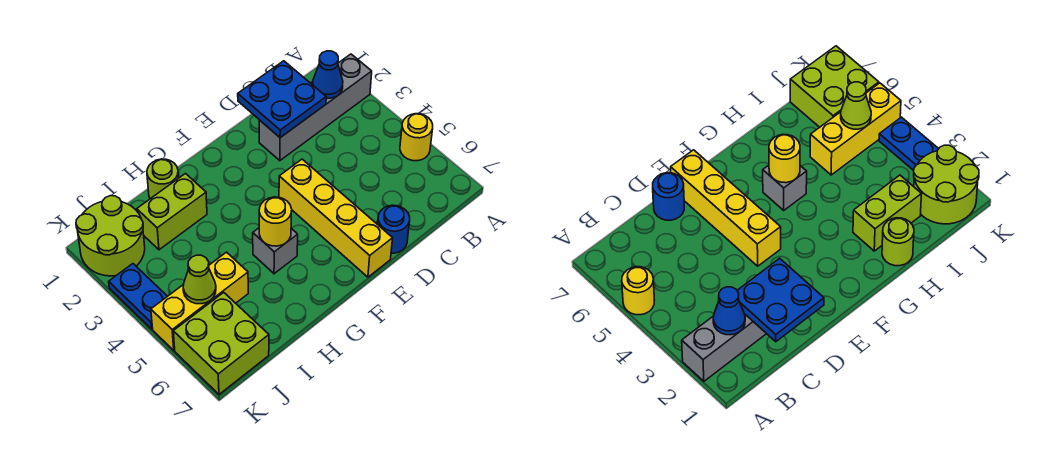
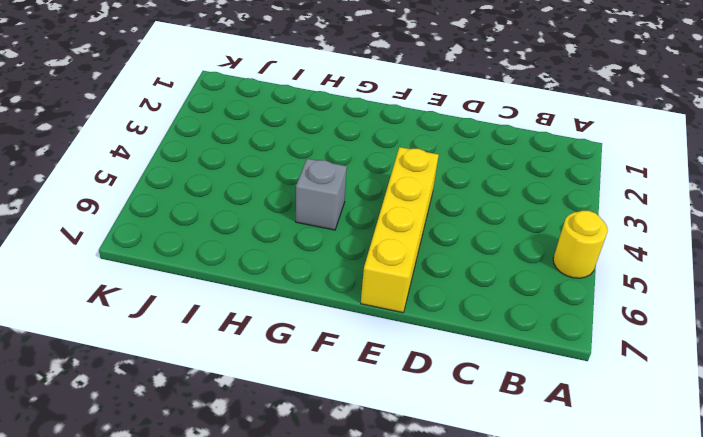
none -> grey 1x4 brick [259,54,372,161]
none -> blue 1x1 round brick [377,205,410,253]
none -> lime 1x1 round brick [147,159,178,199]

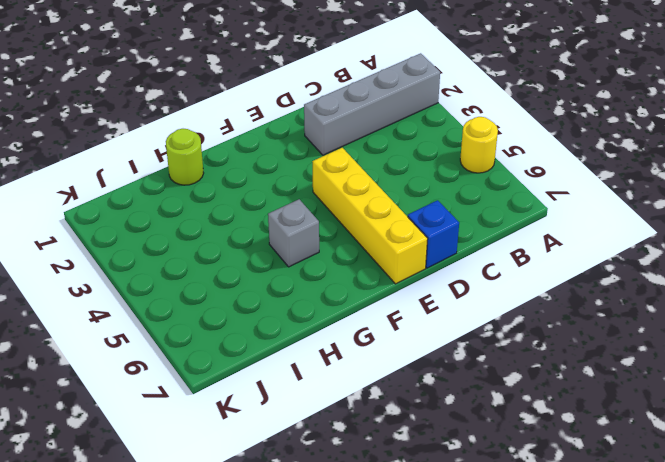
blue 1x1 brick [408,200,459,268] -> blue 1x1 round brick [377,205,410,253]
none -> lime 1x2 brick [137,174,207,250]
none -> yellow 1x3 brick [151,252,248,350]
none -> lime 2x2 round brick [76,196,145,276]

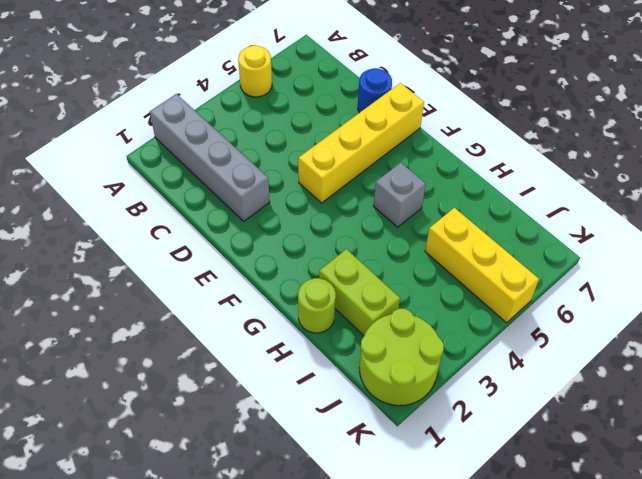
none -> lime 2x2 brick [173,293,269,394]
none -> blue 1x2 plate [109,264,167,329]
none -> blue 1x1 cone [313,51,343,98]

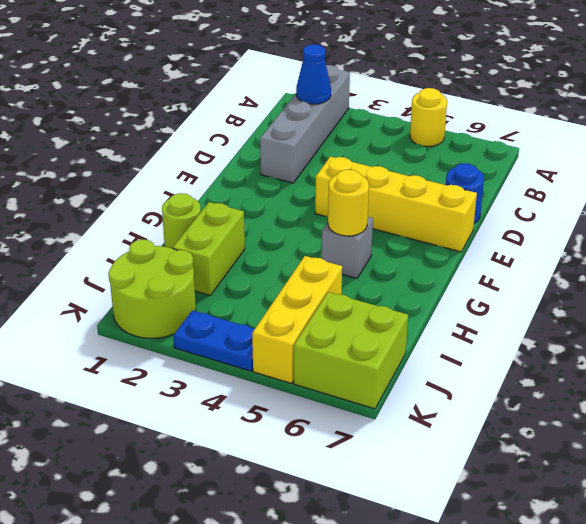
none -> blue 2x2 plate [238,61,326,138]
none -> lime 1x1 cone [183,255,216,304]

